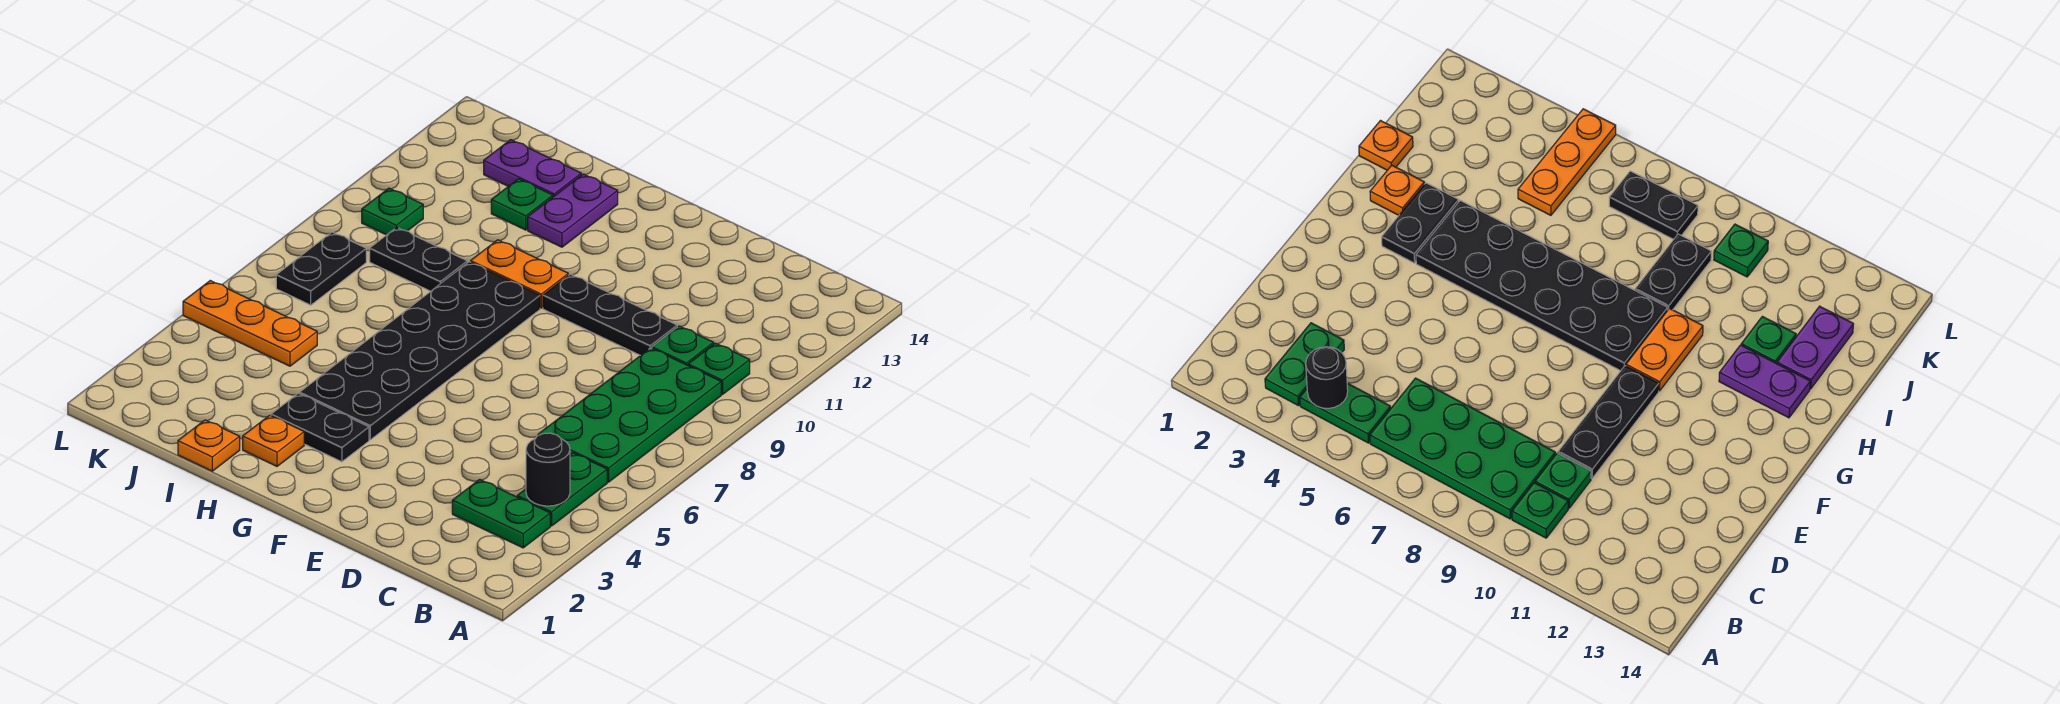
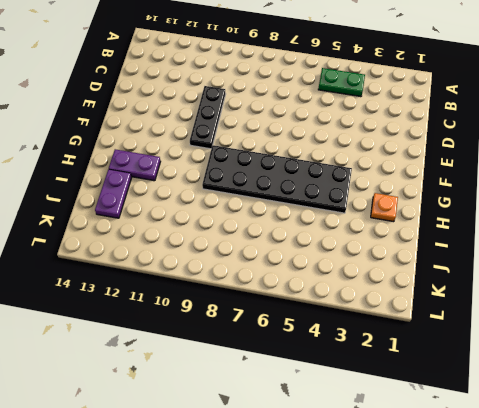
none -> green 1x2 plate [452,479,550,548]
none -> green 2x4 plate [538,348,721,482]
none -> green 1x1 plate [688,343,750,394]

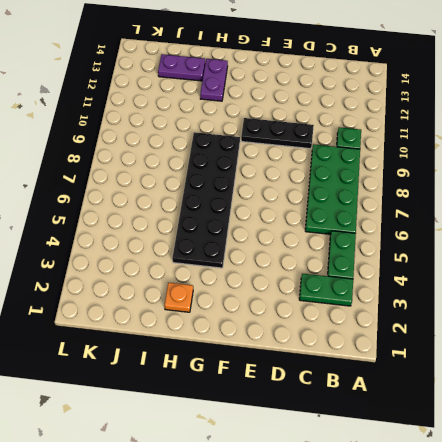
none -> green 1x1 plate [652,326,714,365]
none -> black 1x2 plate [271,393,369,462]
none -> orange 1x2 plate [471,240,568,308]

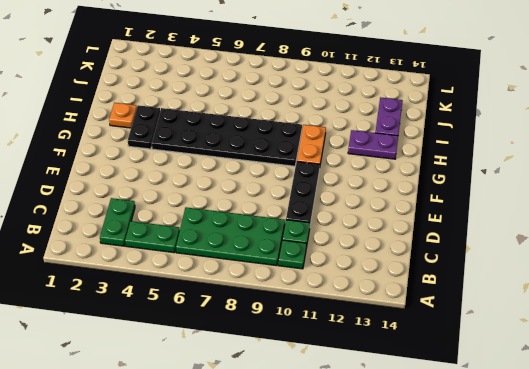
none -> orange 1x1 plate [178,420,240,471]
none -> black 1x2 plate [370,227,467,291]
none -> green 1x1 plate [491,179,553,230]

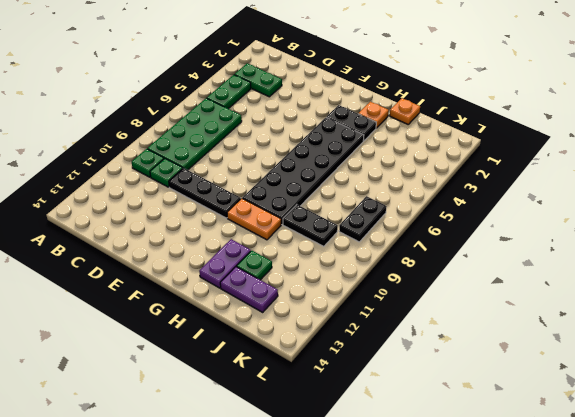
none -> orange 1x3 plate [183,281,317,366]
none -> green 1x1 plate [362,188,423,235]
none -> black 1x1 round brick [526,433,570,506]

